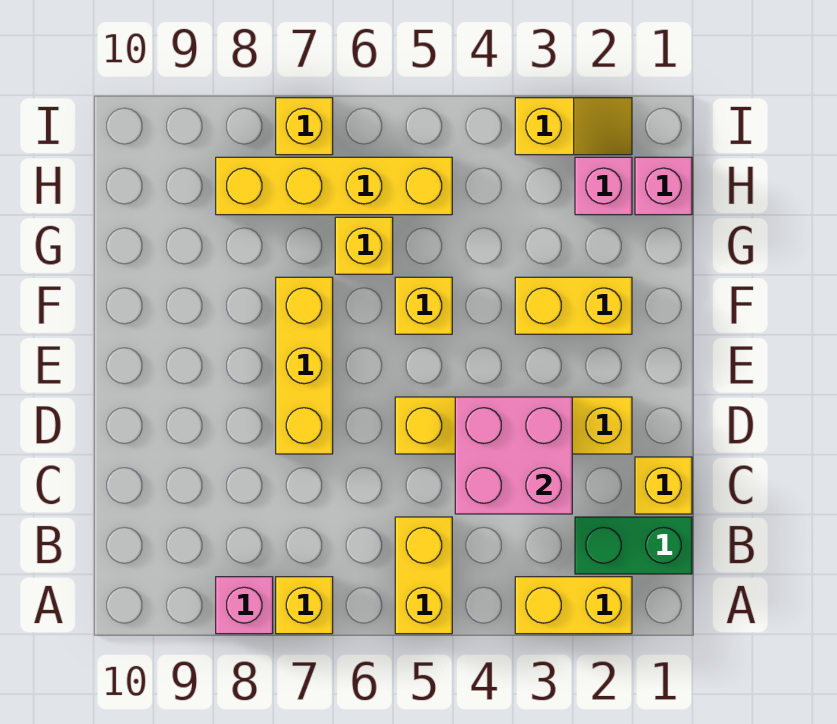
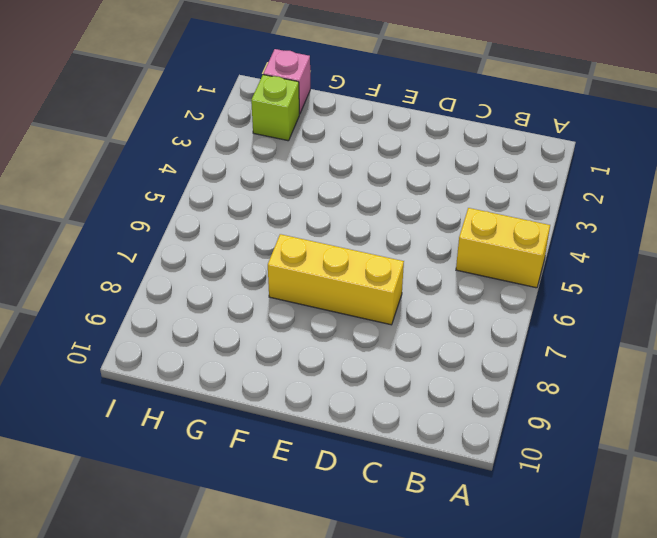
lime 1x1 brick [251,75,299,141] -> pink 1x1 brick [575,157,632,215]
none -> yellow 1x2 brick [515,577,632,634]
none -> yellow 1x1 brick [276,577,333,634]
none -> pink 1x1 brick [216,577,273,634]

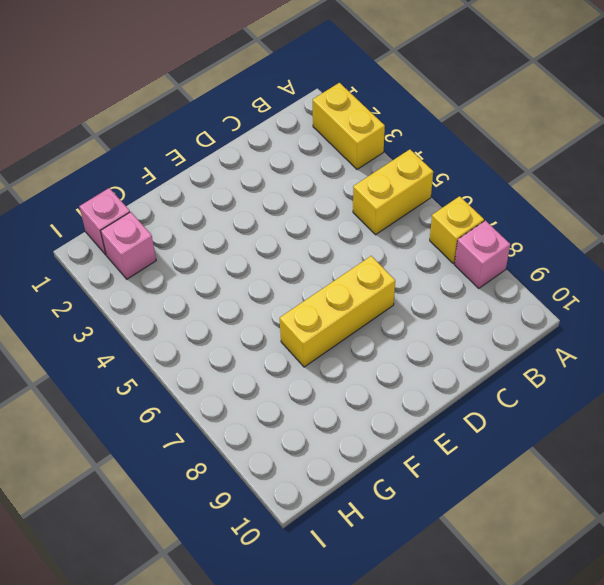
none -> green 1x2 brick [575,517,692,574]
none -> yellow 1x1 brick [635,457,692,514]
none -> yellow 1x4 brick [395,397,632,454]

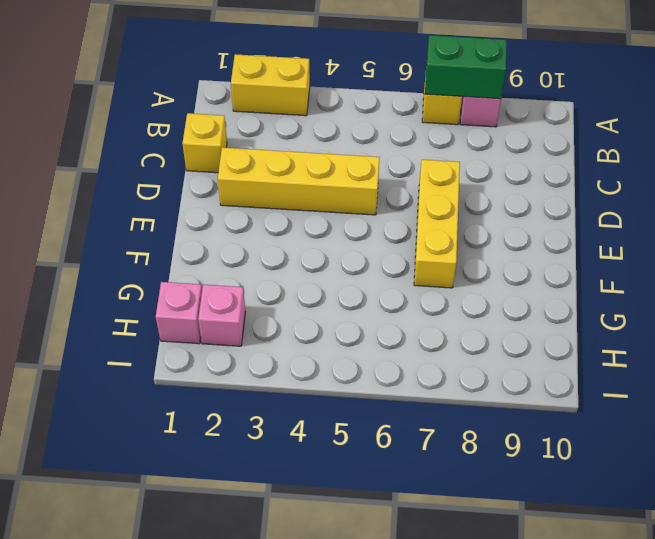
green 1x2 brick [425,35,506,99] -> green 1x2 brick moved to [575,517,692,574]
none -> yellow 1x2 brick [395,517,452,634]
none -> yellow 1x2 brick [515,277,632,334]
none -> yellow 1x1 brick [395,277,452,334]

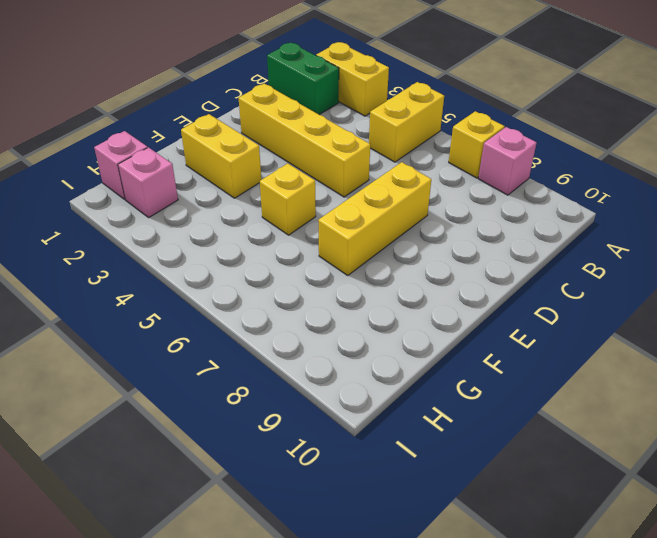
none -> yellow 1x1 brick [635,457,692,514]
none -> yellow 1x1 brick [335,217,393,274]
none -> yellow 1x4 brick [216,157,452,215]

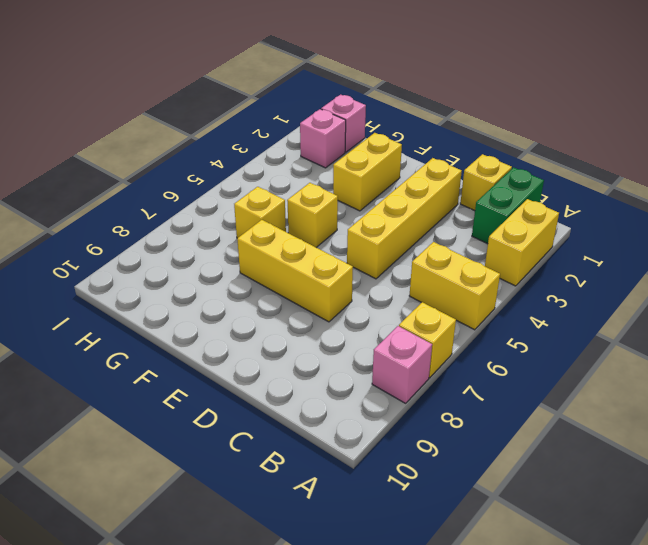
none -> yellow 1x4 brick [216,157,452,215]
none -> yellow 1x2 slope [515,98,632,155]
none -> yellow 1x1 brick [276,98,333,155]

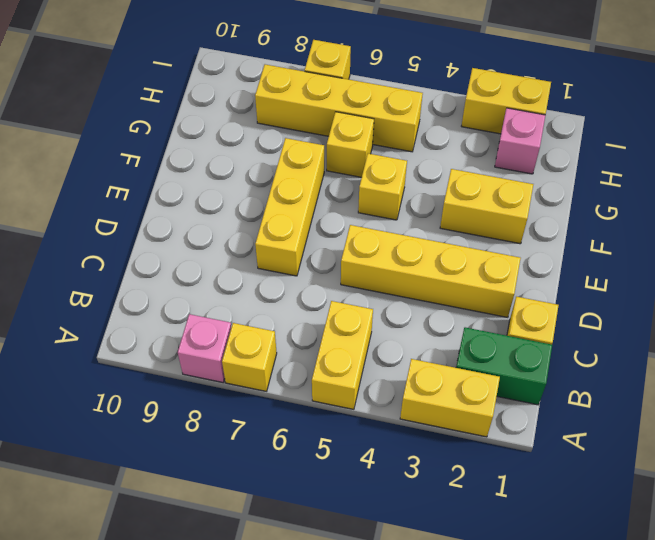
yellow 1x2 brick [462,68,551,134] -> yellow 1x2 slope [515,98,632,155]
none -> pink 1x1 brick [635,157,692,215]
none -> pink 2x2 brick [455,397,572,514]

